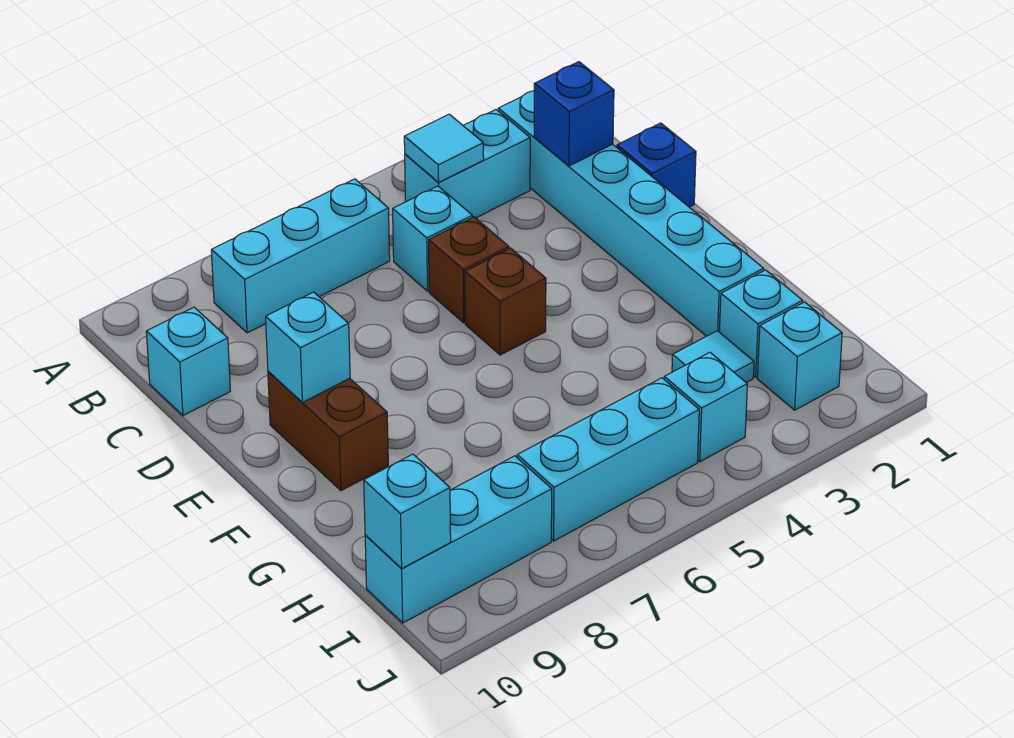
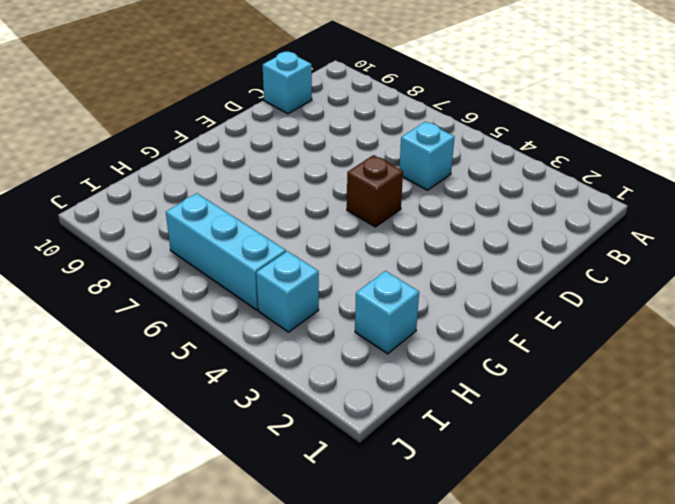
none -> cyan 1x6 brick [498,91,764,336]
none -> cyan 1x2 brick [405,110,530,218]
none -> cyan 1x3 brick [211,179,390,333]

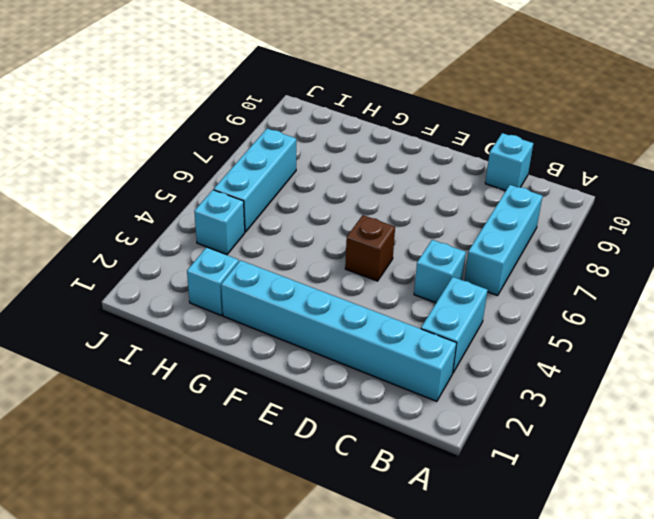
none -> blue 1x1 brick [617,123,696,207]
none -> brown 1x1 brick [429,217,509,323]
none -> brown 1x2 brick [268,372,388,491]

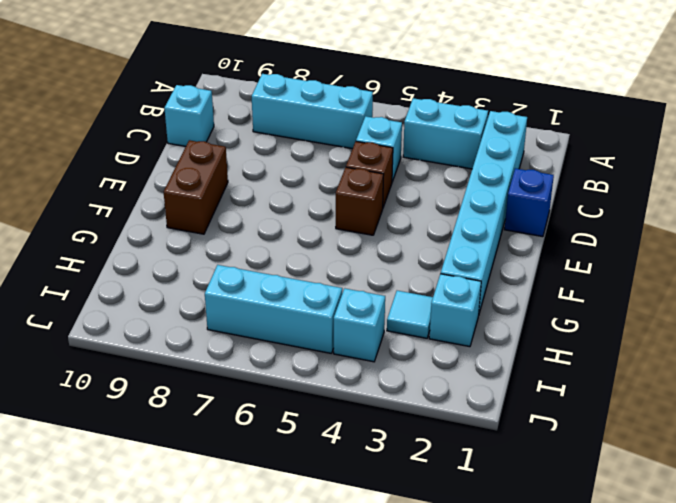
none -> cyan 1x1 brick [757,302,842,410]
none -> cyan 1x3 brick [365,456,552,623]
none -> cyan 1x1 tile [404,114,484,182]

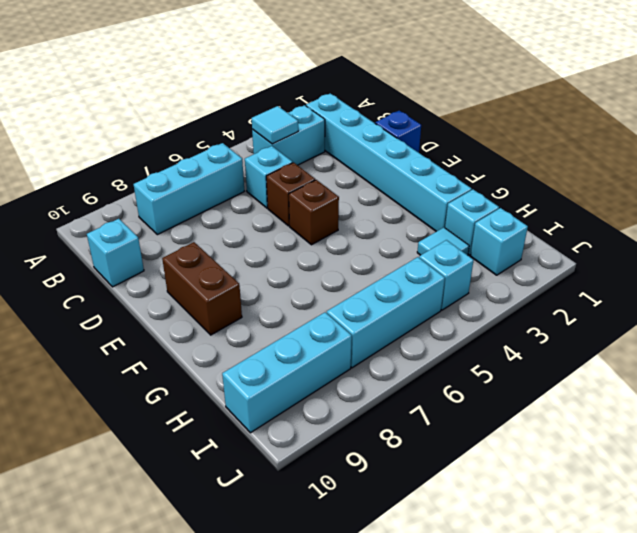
none -> blue 1x1 brick [534,62,614,166]
none -> cyan 1x1 brick [266,292,350,403]
none -> cyan 1x1 brick [364,454,451,568]

